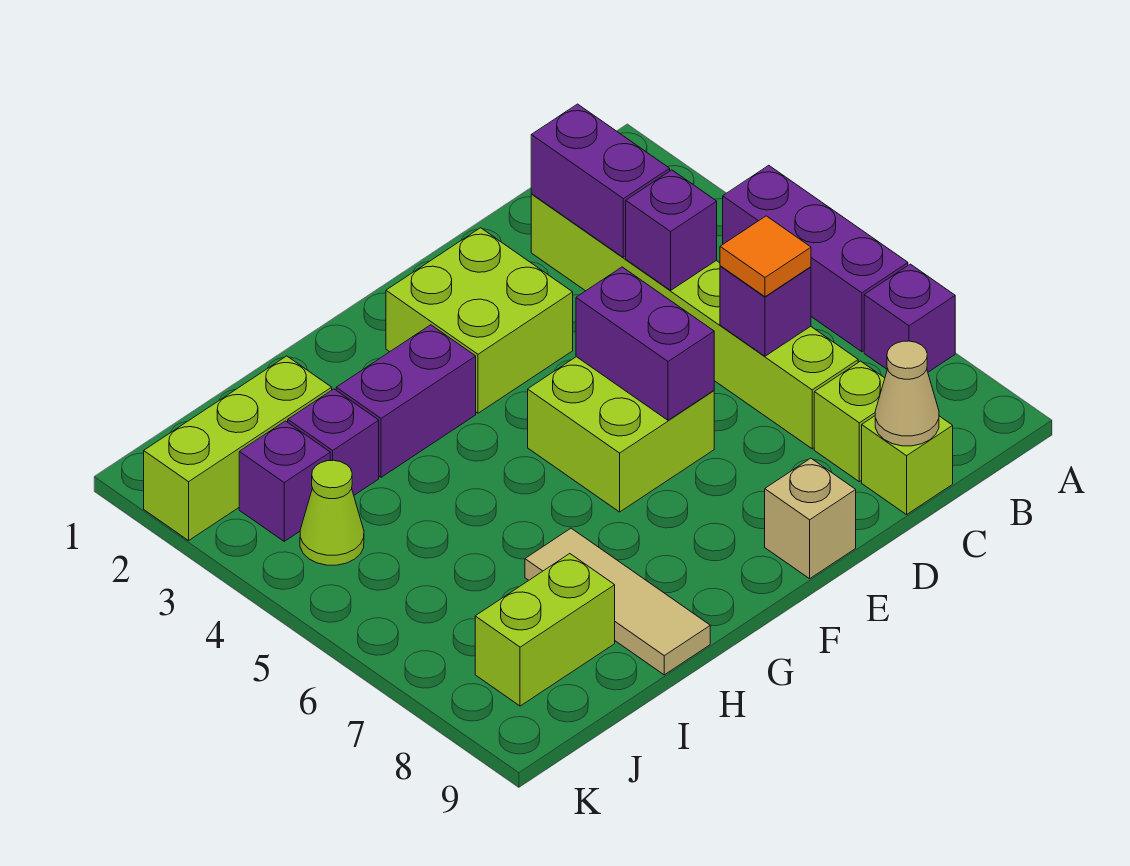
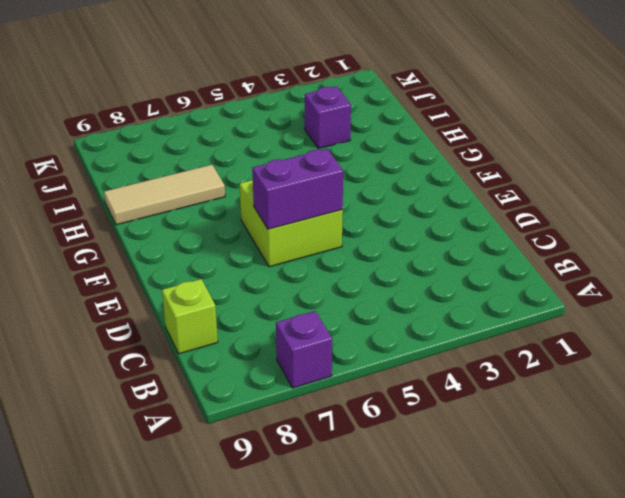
none -> purple 1x3 brick [723,165,908,352]
none -> lime 1x6 brick [531,194,858,449]
none -> lime 1x1 brick [814,361,885,482]

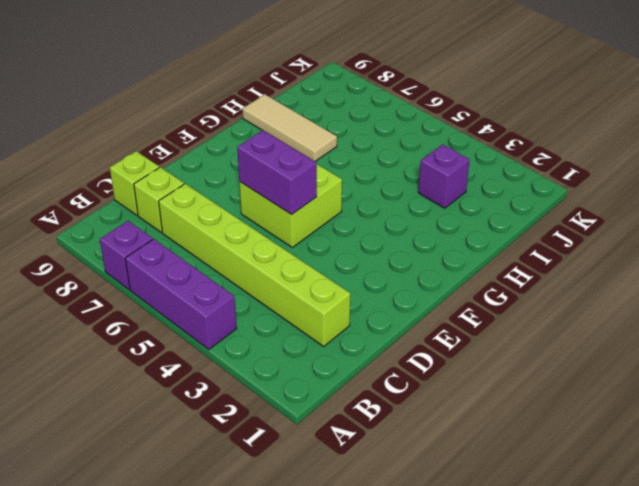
none -> lime 2x2 brick [386,228,573,413]
none -> tan 1x1 brick [765,458,856,579]
none -> purple 1x2 brick [336,325,476,477]

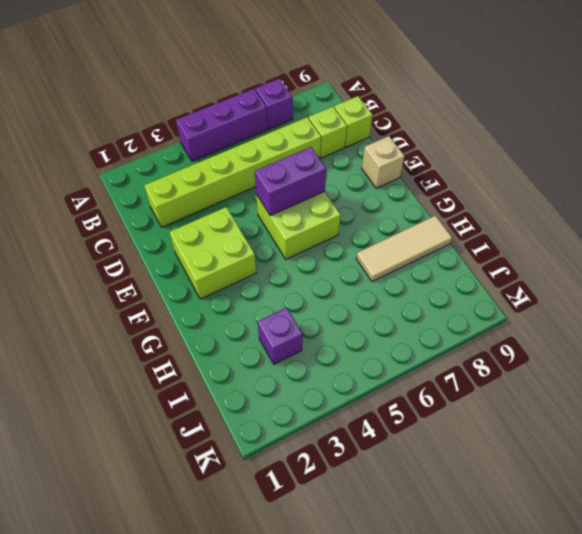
none -> purple 1x2 brick [336,325,476,477]
none -> lime 1x3 brick [144,356,332,541]
none -> lime 1x2 brick [475,554,615,706]

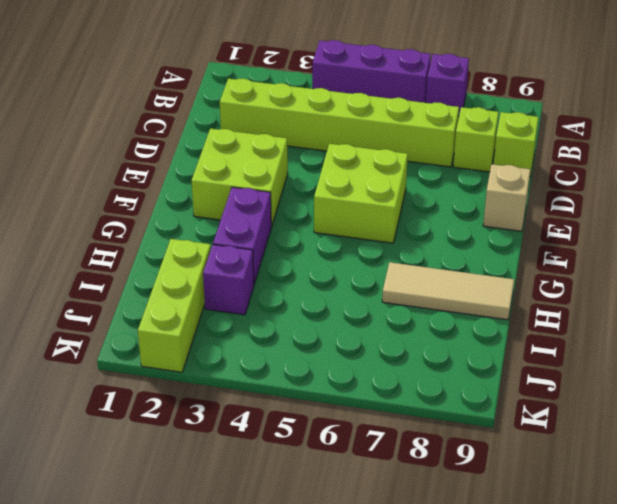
none -> lime 1x2 brick [475,554,615,706]
none -> purple 1x1 brick [239,421,330,541]
none -> lime 1x1 cone [300,460,364,565]

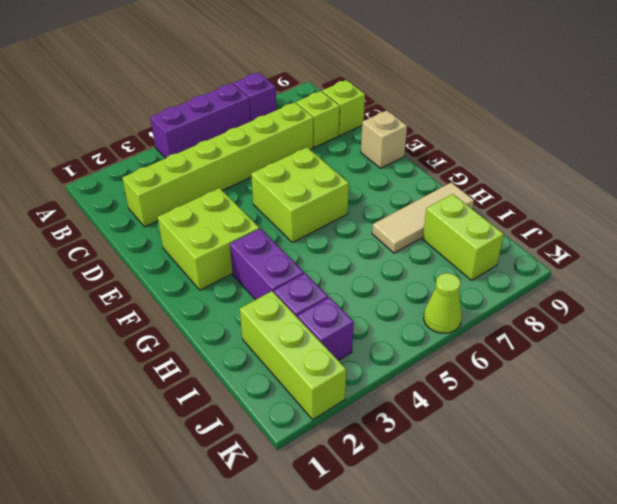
lime 1x1 cone [424,273,462,333] -> lime 1x1 cone moved to [300,460,364,565]
none -> purple 1x2 brick [531,104,670,257]
none -> purple 1x1 brick [626,170,717,290]
none -> purple 1x1 brick [720,266,811,356]

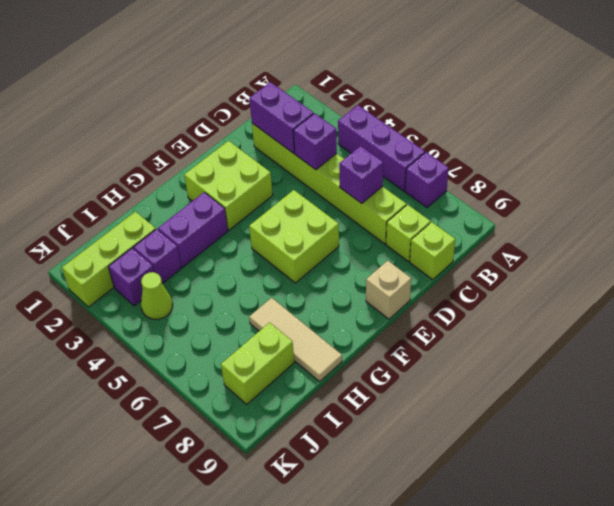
none -> tan 1x1 cone [875,341,939,446]
none -> purple 1x2 brick [576,267,714,420]
none -> orange 1x1 tile [720,216,811,297]

